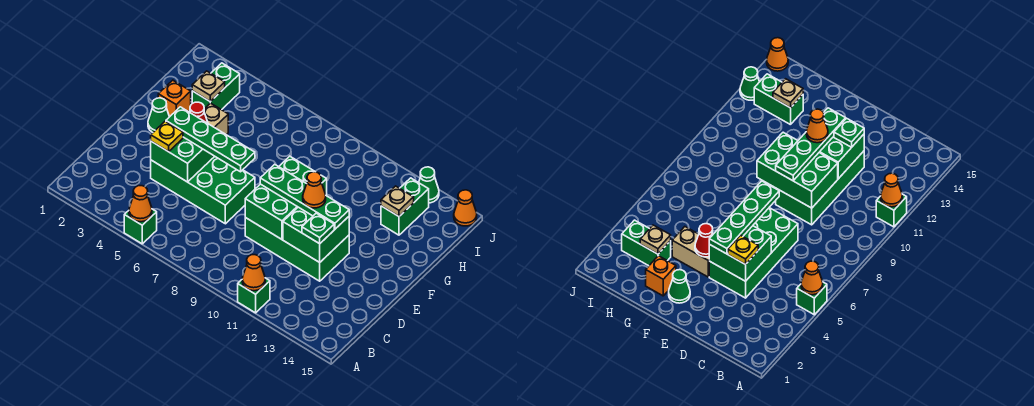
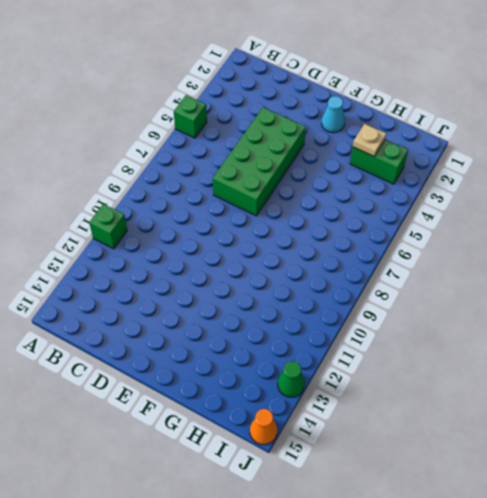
cyan 1x1 cone [322,96,345,133] -> green 1x1 cone [148,98,169,132]
none -> green 2x4 brick [245,218,349,281]
none -> tan 1x2 brick [204,103,228,135]
none -> orange 1x1 brick [158,80,191,117]

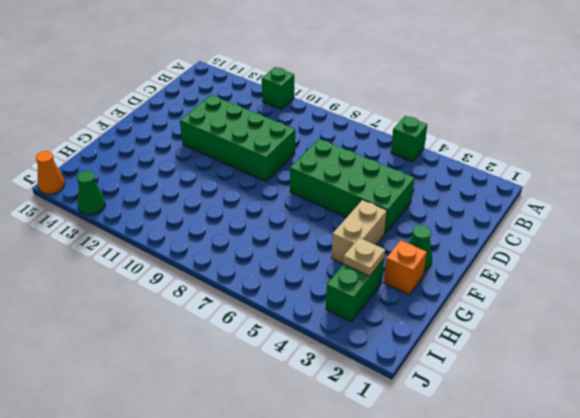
none -> green 1x2 brick [381,178,429,235]
none -> orange 1x1 cone [129,186,152,222]
none -> orange 1x1 cone [242,255,265,291]

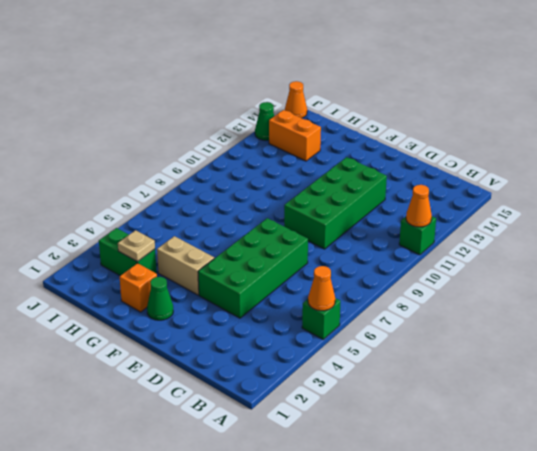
orange 1x2 brick [269,110,321,161] -> green 1x2 brick [381,178,429,235]
none -> green 2x2 brick [151,137,215,182]
none -> green 2x3 brick [245,156,327,239]
none -> green 2x2 brick [283,207,349,262]

